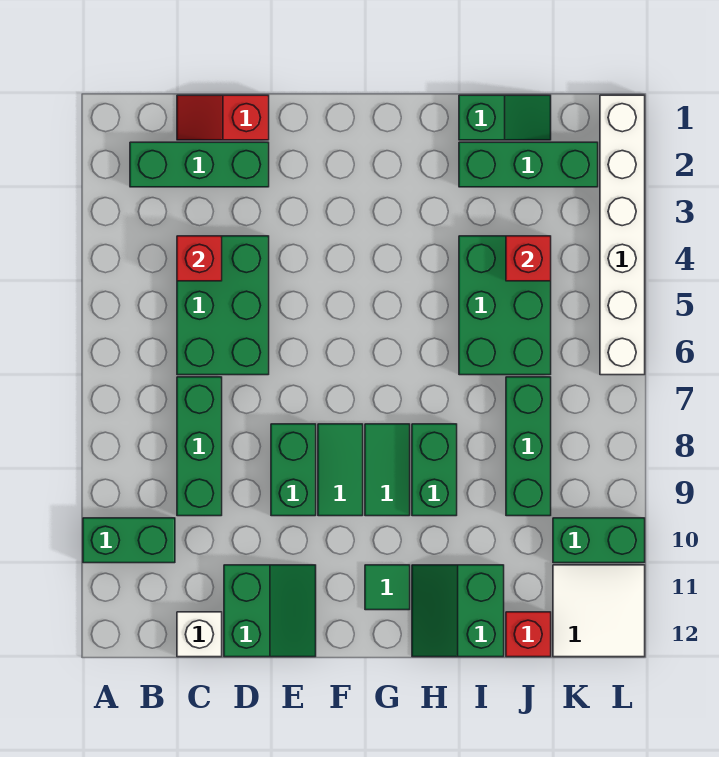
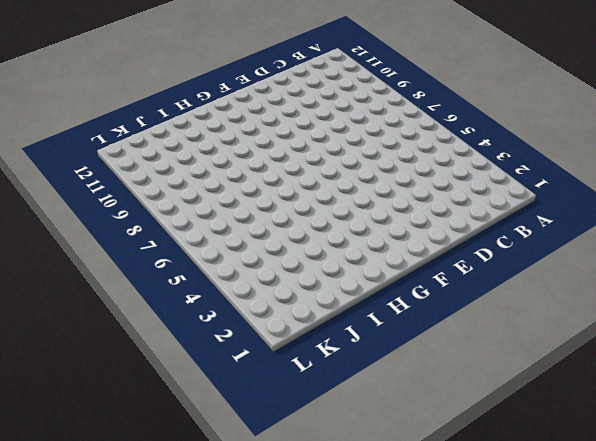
none -> green 1x2 brick [83,518,175,563]
none -> green 1x3 brick [130,142,269,187]
none -> red 1x2 slope [177,95,269,140]

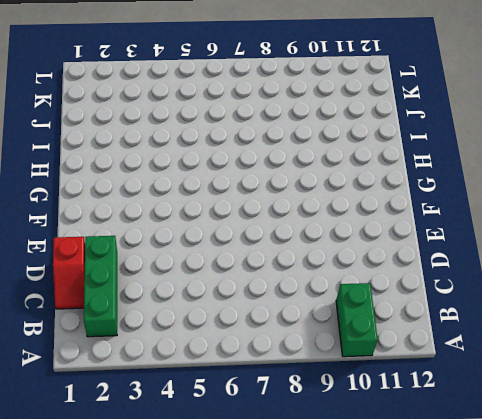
none -> green 2x3 brick [177,236,269,375]
none -> green 1x3 brick [177,377,222,516]
none -> white 1x1 brick [177,612,222,657]

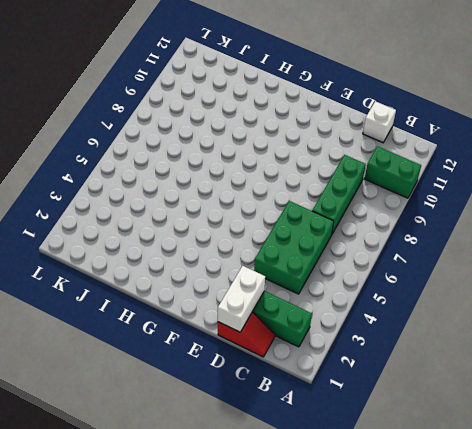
white 1x2 brick [218,266,265,332] -> none
none -> green 2x2 slope [224,565,316,657]
none -> green 1x2 brick [271,424,316,516]
none -> green 1x2 tile [318,424,363,516]

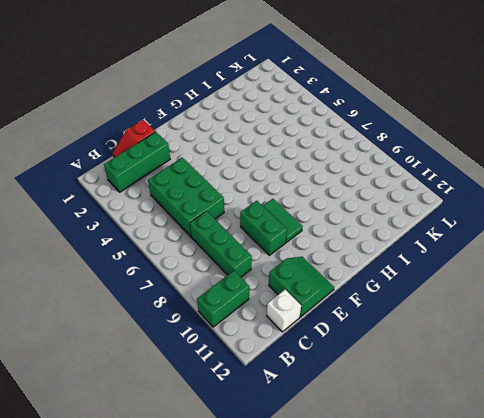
none -> green 1x2 tile [365,424,410,516]
none -> green 1x1 tile [365,565,410,610]
none -> green 1x2 brick [412,424,457,516]

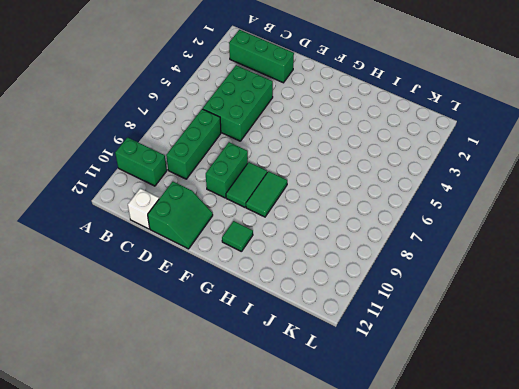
none -> red 1x2 slope [177,95,269,140]
none -> green 1x2 brick [412,424,457,516]
none -> green 2x2 slope [412,565,504,657]

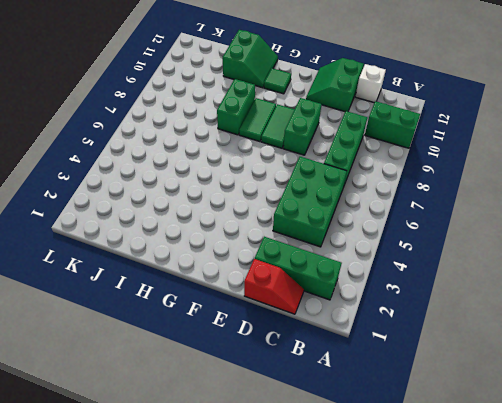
none -> green 1x2 slope [459,95,551,140]
none -> green 1x3 brick [459,142,598,187]
none -> green 2x3 brick [459,236,551,375]

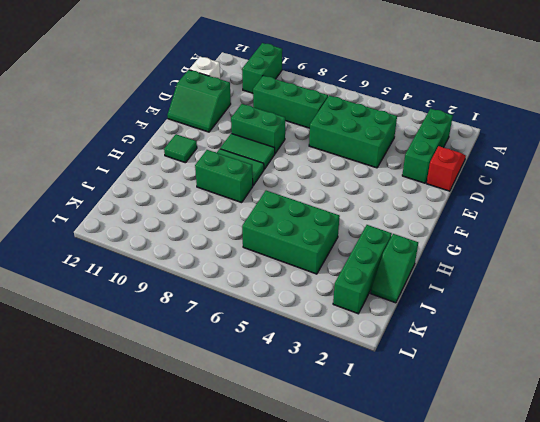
none -> green 2x2 slope [412,565,504,657]
none -> green 1x3 brick [506,377,551,516]
none -> red 1x1 brick [506,612,551,657]

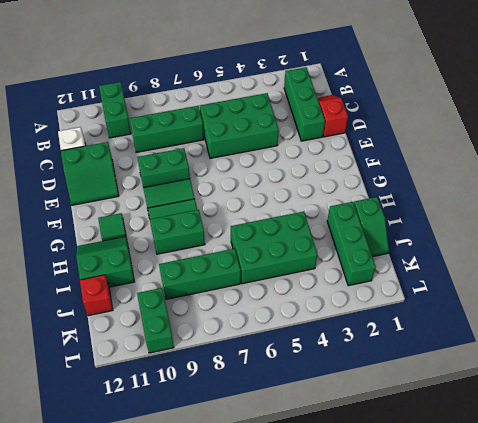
none -> white 2x2 tile [553,565,645,657]
none -> white 1x6 brick [600,95,645,375]
none -> red 1x1 brick [177,236,222,281]

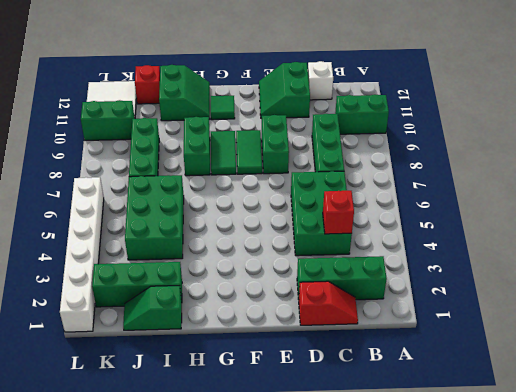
none -> red 1x1 brick [506,236,551,281]

